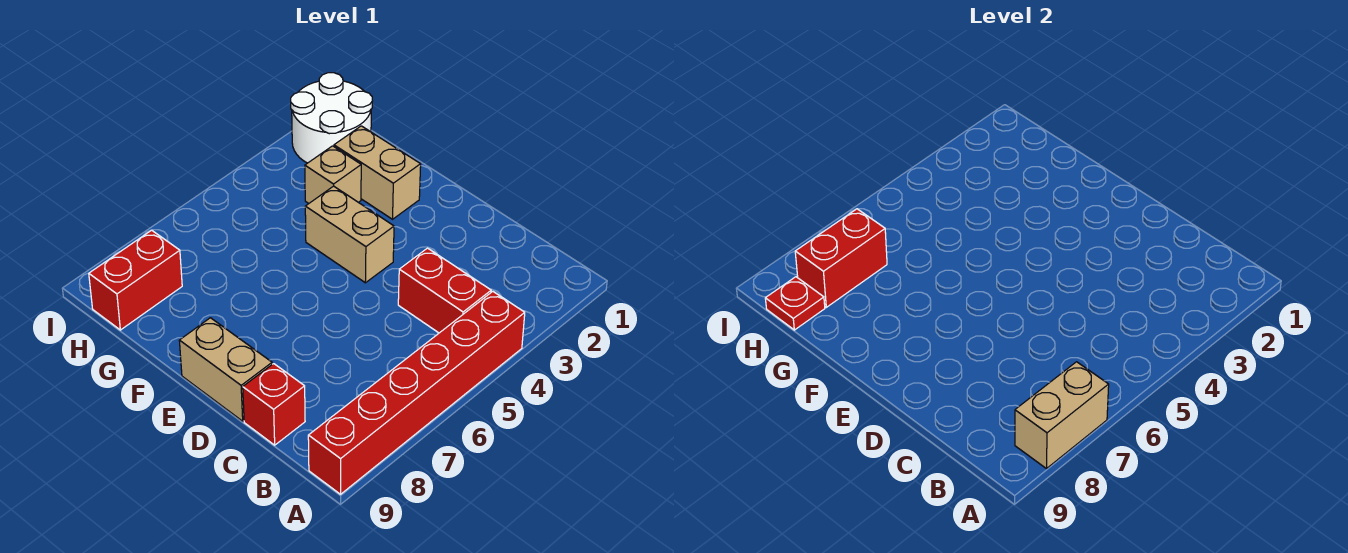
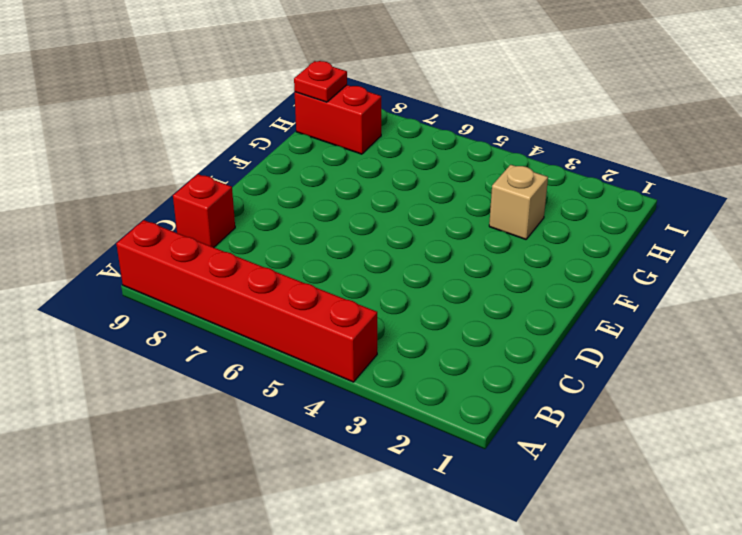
none -> red 1x2 brick [398,248,491,333]
none -> tan 1x2 brick [179,318,272,421]
none -> tan 1x2 brick [305,186,394,283]

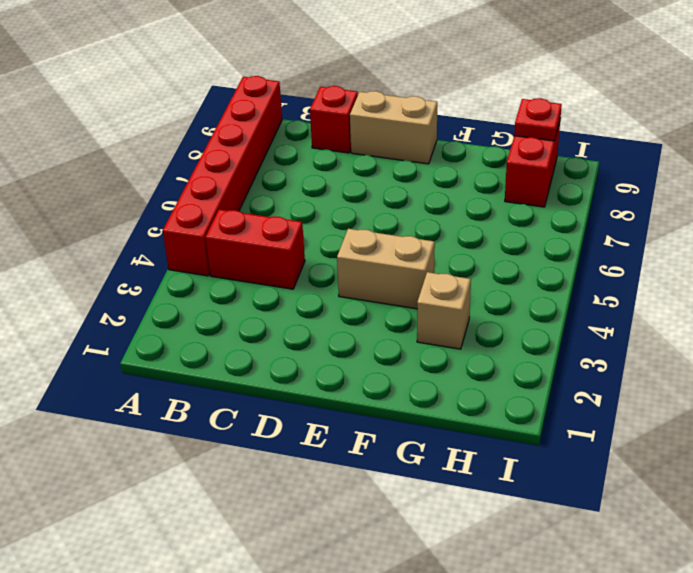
none -> tan 1x2 brick [334,126,421,219]
none -> white 2x2 round brick [291,73,372,163]
none -> tan 1x2 brick [1015,362,1109,469]

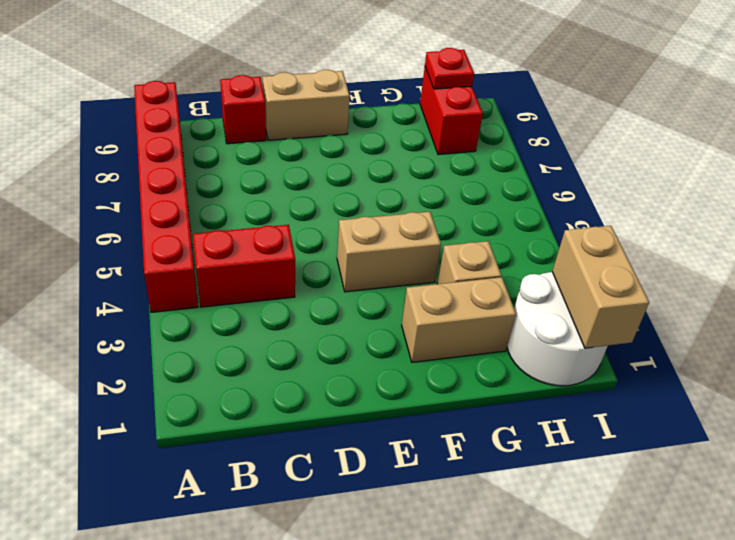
tan 1x2 brick [552,226,649,348] -> tan 1x2 brick moved to [1015,362,1109,469]
none -> red 1x2 brick [795,209,887,307]

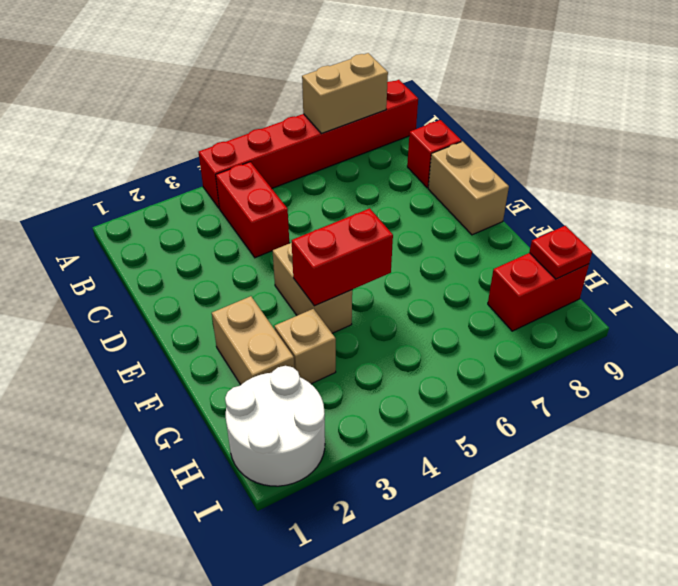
red 1x2 brick [292,208,393,306] -> red 1x2 brick moved to [795,209,887,307]

